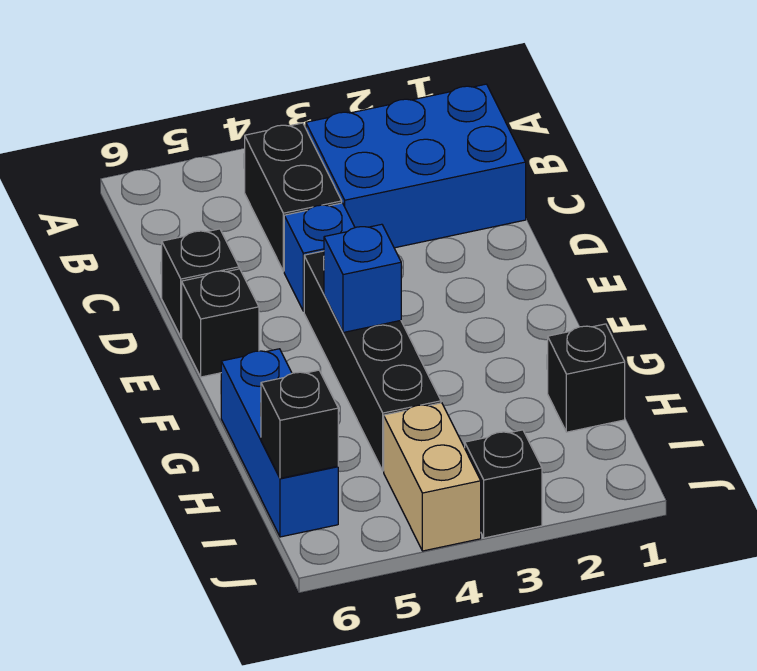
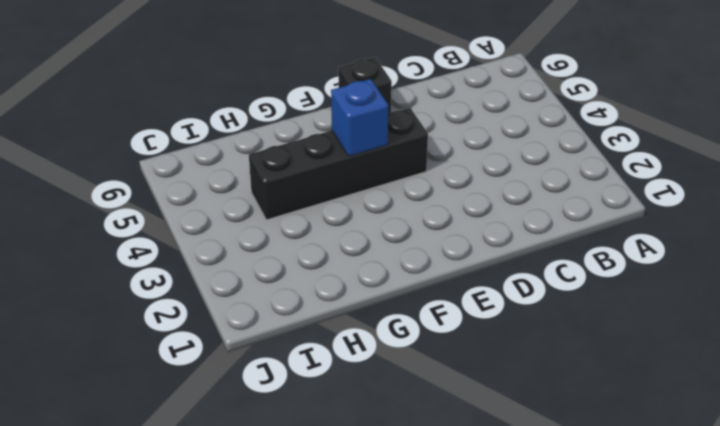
none -> blue 2x3 brick [306,84,526,248]
none -> black 1x2 brick [244,123,342,271]
none -> blue 1x1 brick [284,203,355,311]

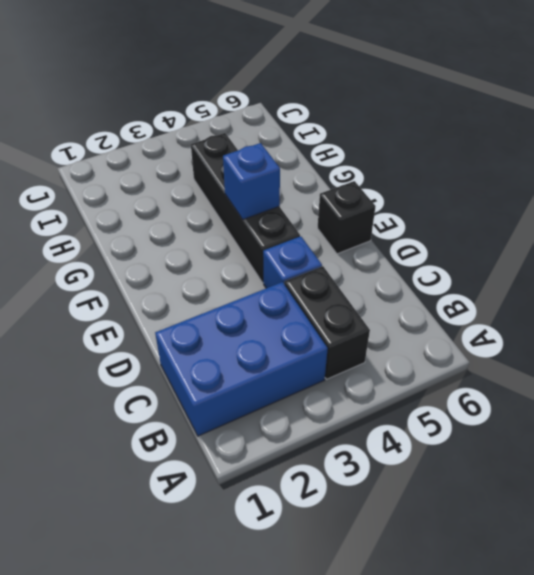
none -> black 1x1 brick [161,229,239,337]
none -> blue 1x3 brick [221,349,338,537]
none -> black 1x1 brick [547,324,625,432]

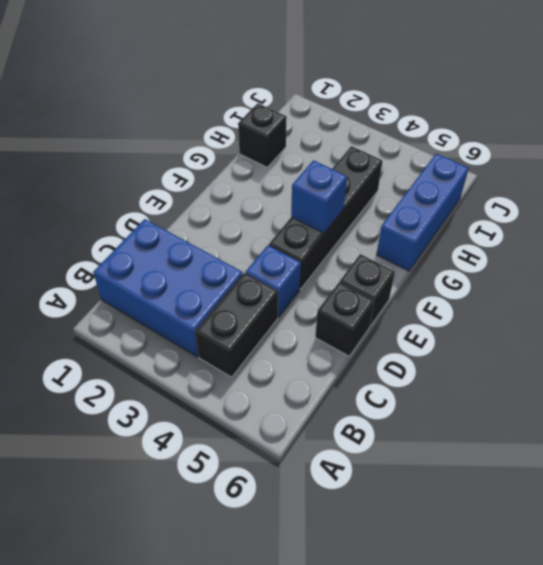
none -> tan 1x2 brick [384,403,481,551]
none -> black 1x1 brick [465,430,542,538]
none -> black 1x1 brick [261,370,338,478]

